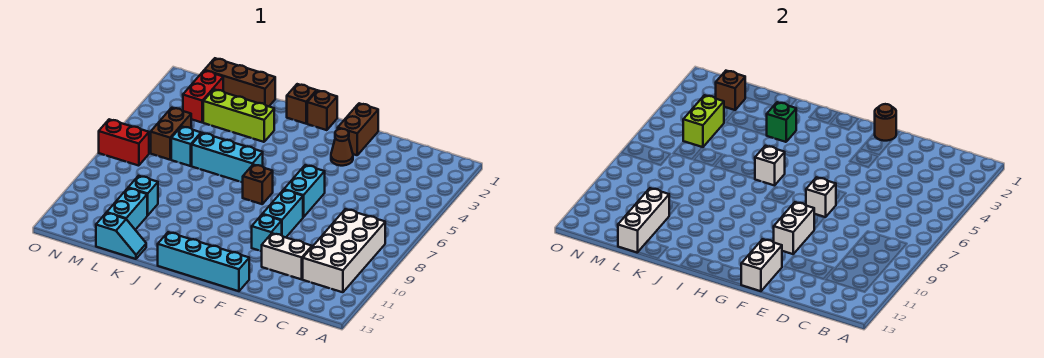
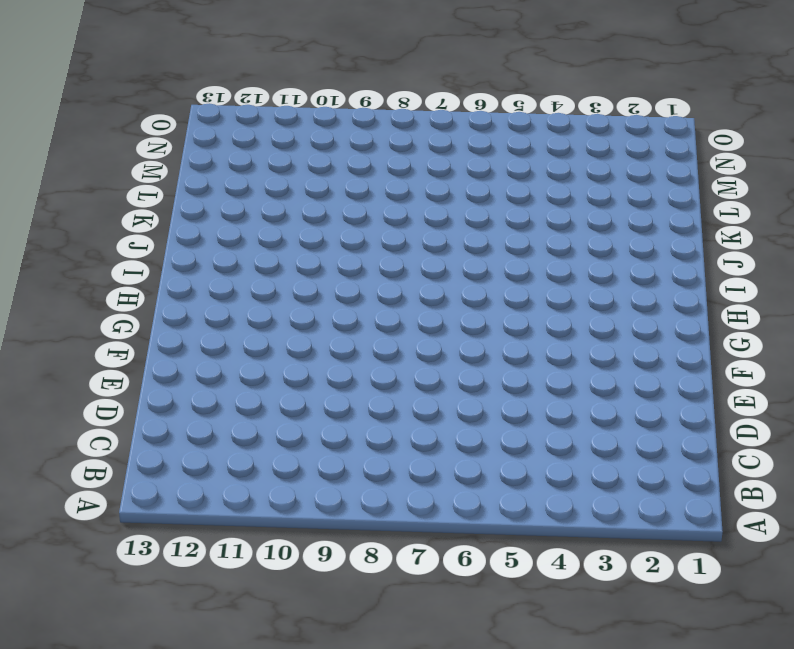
none -> white 2x4 brick [303,209,385,292]
none -> white 1x2 brick [261,233,312,279]
none -> brown 1x2 brick [338,103,378,155]
none -> brown 1x1 cone [331,129,353,166]

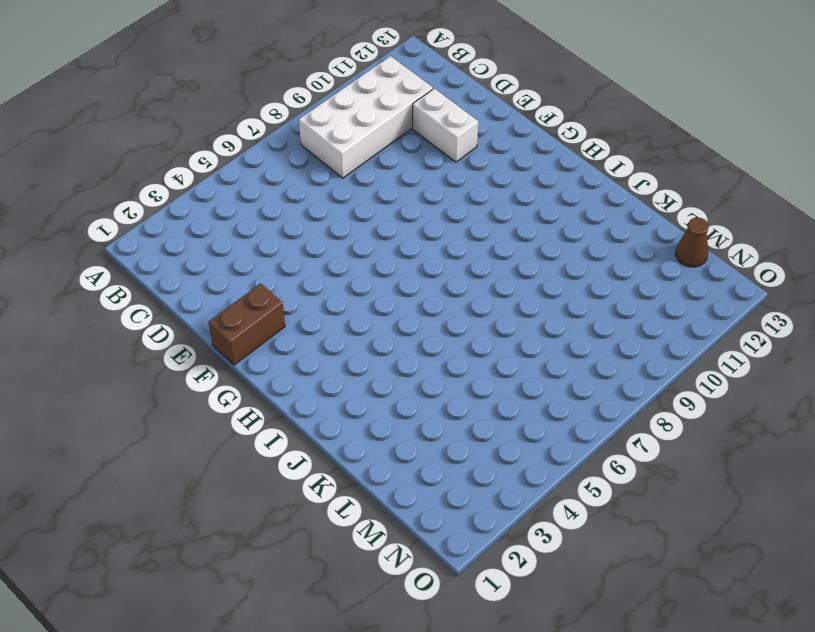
brown 1x1 cone [676,218,709,267] -> brown 1x1 cone moved to [331,129,353,166]
none -> cyan 1x2 brick [284,165,325,217]
none -> cyan 1x2 brick [263,190,303,237]
none -> cyan 1x1 brick [252,214,282,251]
none -> cyan 1x4 brick [158,232,249,291]

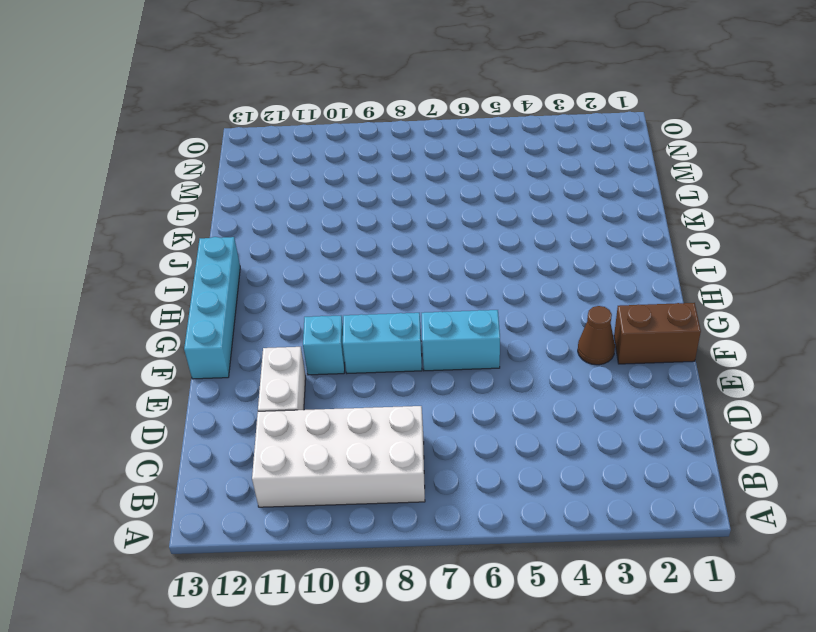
none -> brown 1x1 brick [307,90,337,130]
none -> brown 1x1 brick [242,165,273,204]
none -> brown 1x1 brick [287,84,317,124]
none -> cyan 1x3 brick [192,133,263,182]

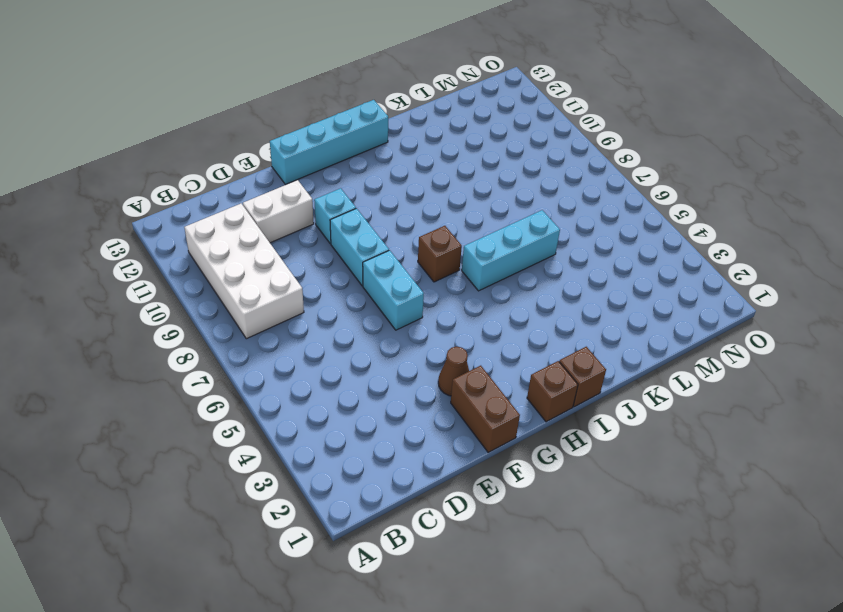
none -> lime 1x3 brick [203,89,274,142]
none -> brown 1x3 brick [204,58,275,106]
none -> cyan 1x2 slope [96,213,146,259]
none -> cyan 1x1 brick [171,126,201,166]

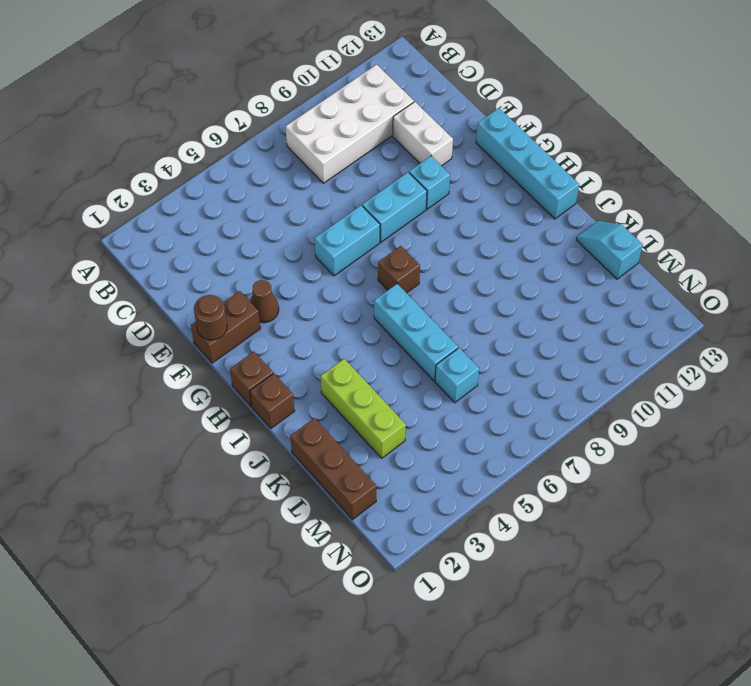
none -> cyan 1x1 brick [128,176,158,215]
none -> cyan 1x2 brick [107,188,148,230]
none -> red 1x2 brick [183,71,223,122]
none -> brown 1x2 brick [151,108,191,160]

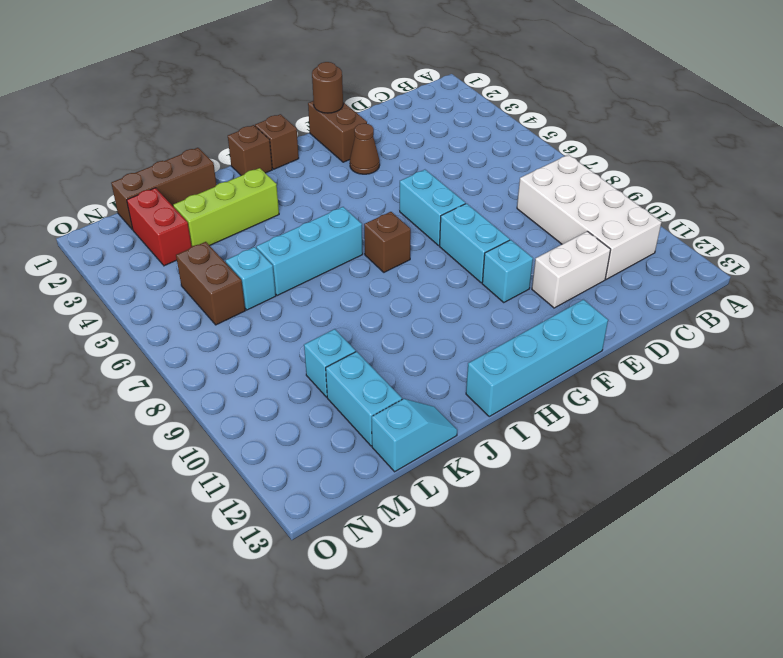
none -> red 1x2 brick [99,119,149,166]
none -> white 1x1 brick [806,177,836,217]
none -> white 1x2 brick [774,202,814,254]
none -> white 1x2 brick [741,239,782,291]

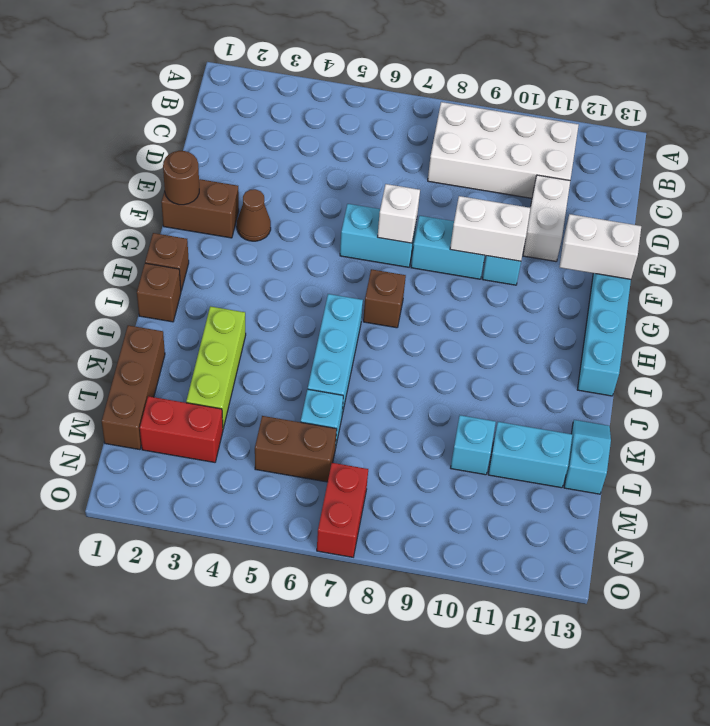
none -> white 1x1 brick [755,146,785,185]
none -> green 1x1 brick [766,102,796,142]
none -> white 1x3 brick [618,188,669,253]
none -> brown 1x1 brick [716,71,745,110]

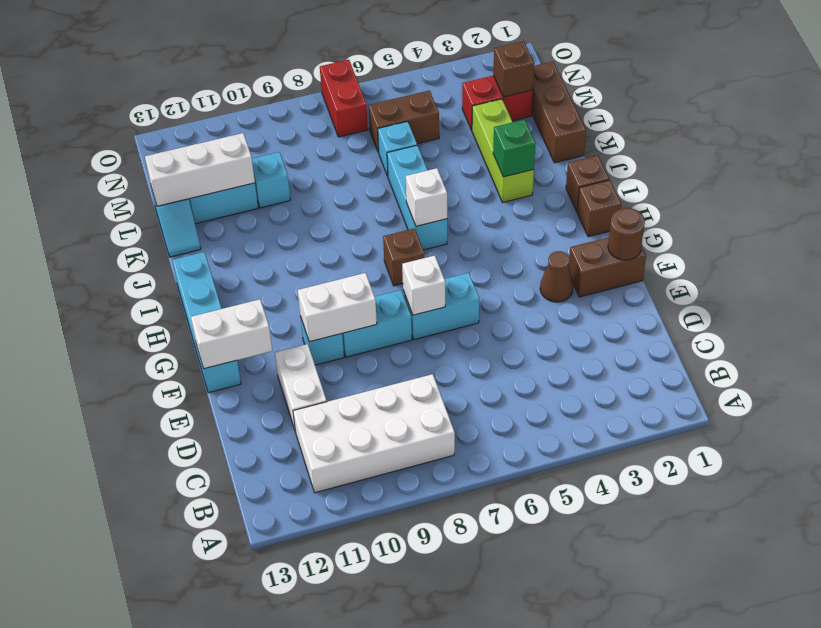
none -> lime 1x2 brick [683,95,724,147]

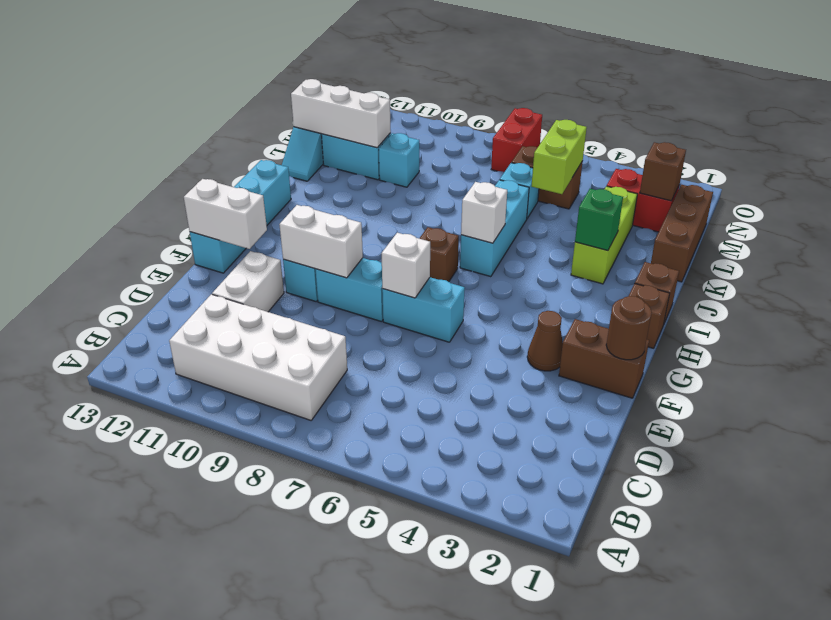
lime 1x2 brick [532,120,587,194] -> lime 1x2 brick turned to [683,95,724,147]

